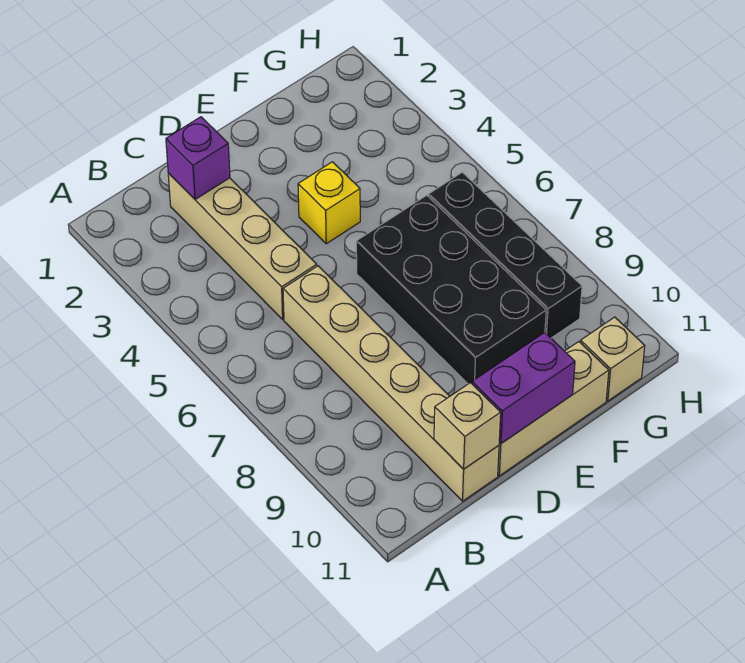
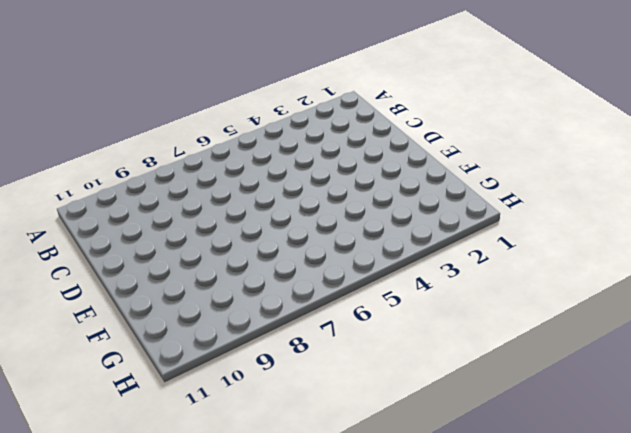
none -> tan 1x4 brick [168,173,317,319]
none -> tan 1x6 brick [283,266,499,501]

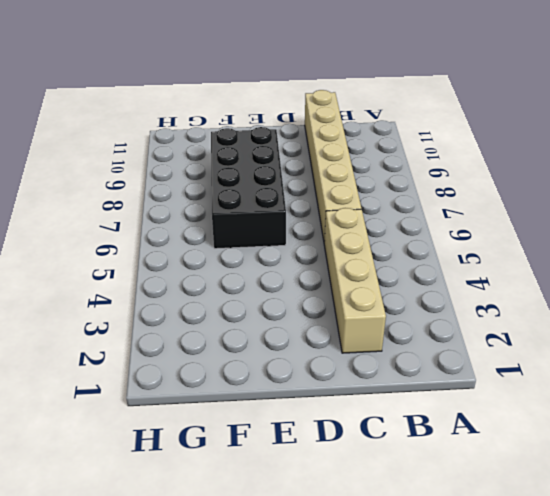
none -> tan 1x3 brick [498,342,609,476]
none -> yellow 1x1 brick [298,162,360,244]

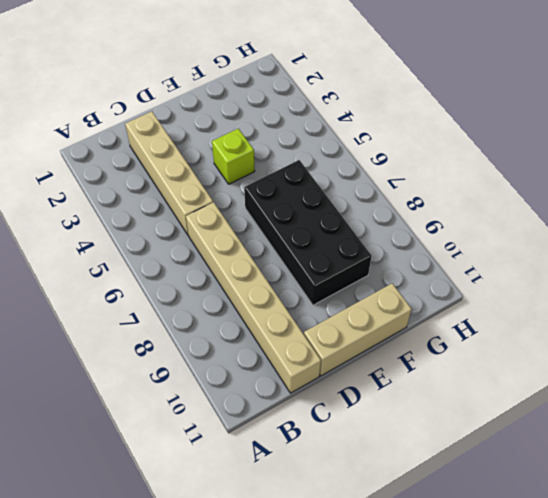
lime 1x1 brick [212,129,255,184] -> yellow 1x1 brick [298,162,360,244]
none -> black 1x4 brick [428,172,582,338]
none -> tan 1x1 brick [580,317,645,401]

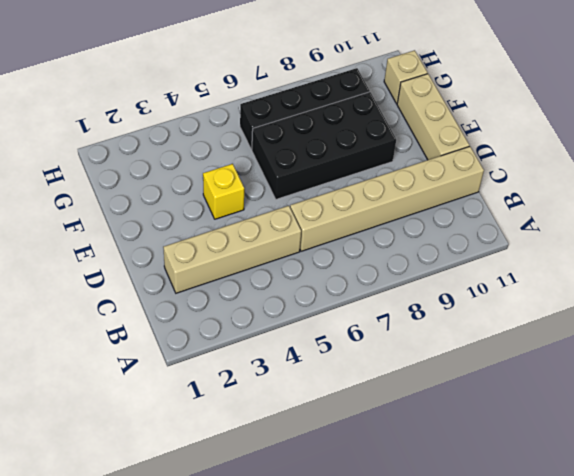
none -> purple 1x1 brick [166,117,230,199]
none -> tan 1x1 brick [434,383,501,469]

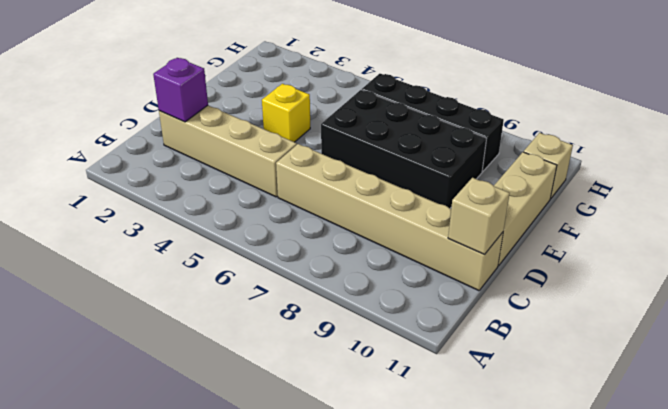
none -> purple 1x2 brick [472,333,575,443]

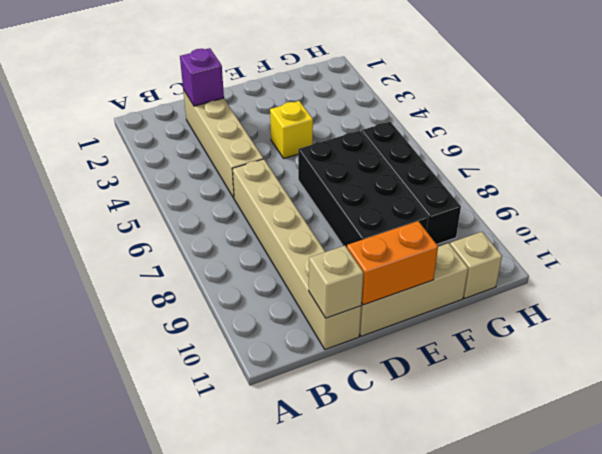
orange 1x2 brick [347,221,438,305] -> purple 1x2 brick [472,333,575,443]

